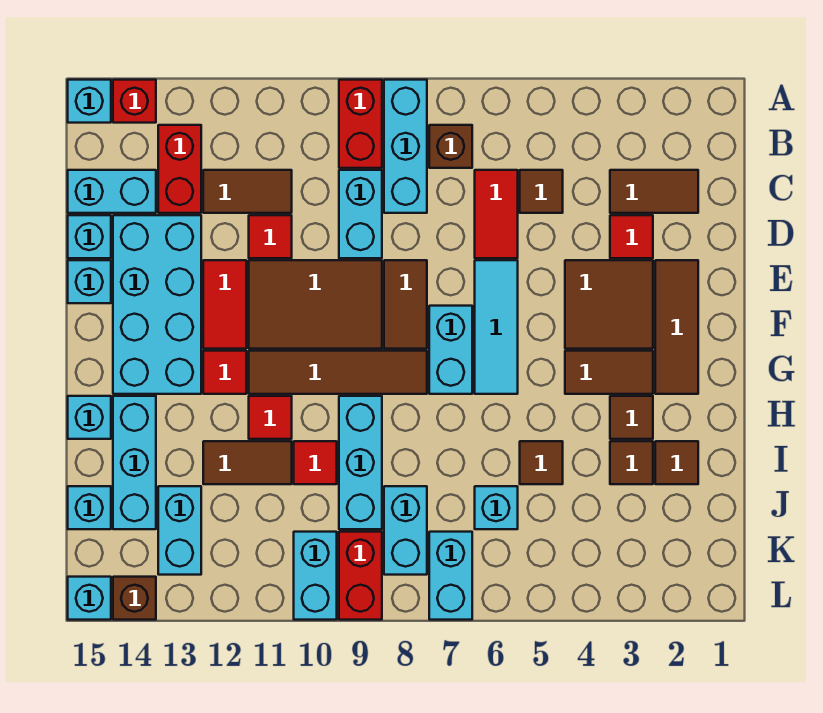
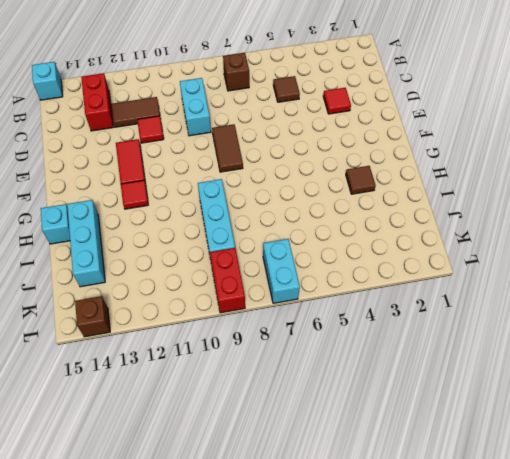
none -> cyan 1x3 brick [384,80,427,213]
none -> red 1x2 brick [339,80,382,168]
none -> red 1x1 brick [113,80,156,123]
none -> brown 1x2 tile [610,170,698,213]

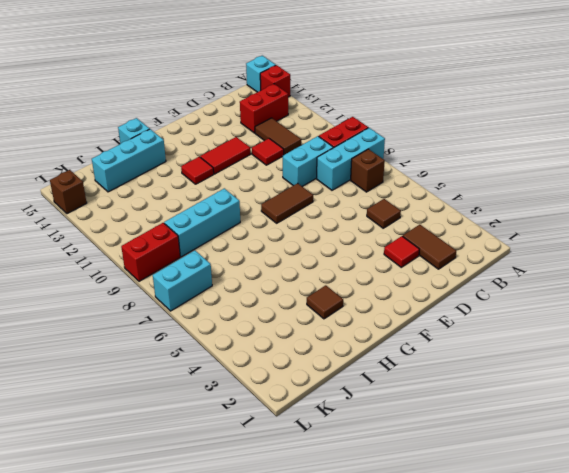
none -> red 1x2 tile [475,170,518,258]
none -> cyan 1x2 brick [68,170,156,213]
none -> cyan 2x4 brick [113,215,201,394]
none -> cyan 1x1 brick [68,215,111,258]

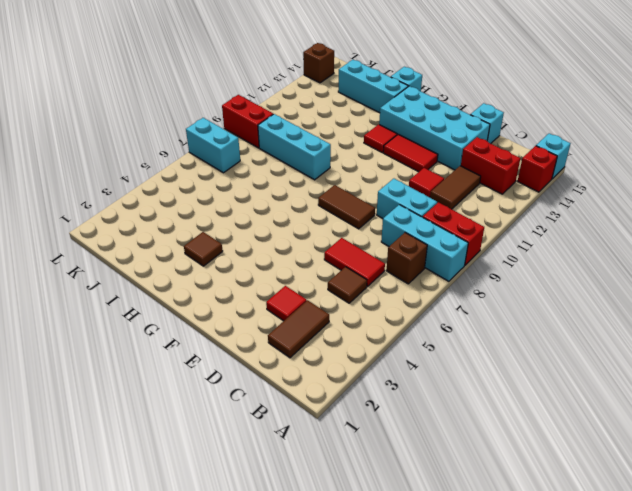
none -> cyan 1x2 brick [68,170,156,213]
none -> brown 1x3 tile [655,260,698,394]
none -> brown 2x2 tile [565,260,653,349]
none -> cyan 1x3 tile [475,260,518,394]

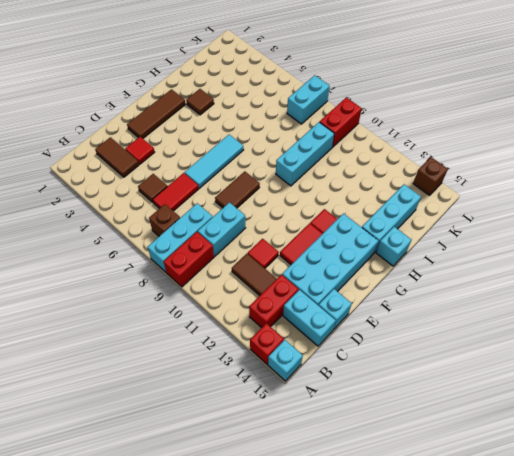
none -> brown 2x2 tile [565,260,653,349]
none -> brown 2x3 tile [249,260,382,349]
none -> cyan 1x1 brick [68,260,111,303]
none -> cyan 1x2 brick [429,306,472,394]

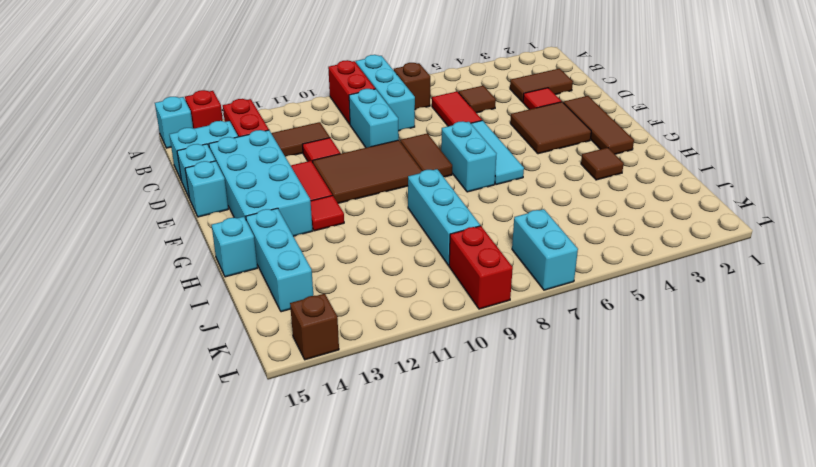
none -> brown 1x2 tile [565,351,653,394]
none -> brown 1x4 tile [249,351,427,394]
none -> red 1x1 tile [249,396,292,439]
none -> brown 1x1 tile [655,441,698,484]

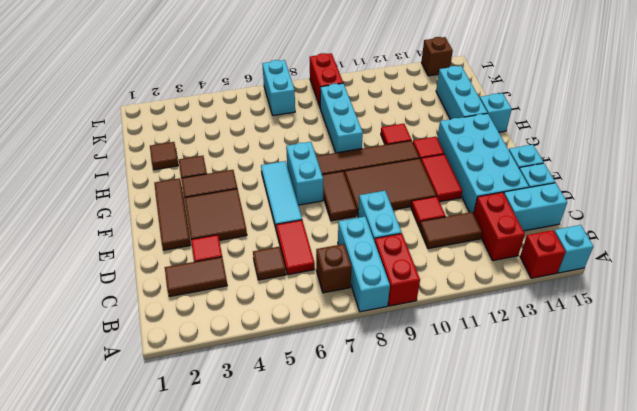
none -> brown 1x1 tile [610,441,653,484]
none -> brown 1x1 tile [520,441,563,484]
none -> red 1x1 tile [294,441,337,484]
none -> brown 1x2 tile [203,441,292,484]

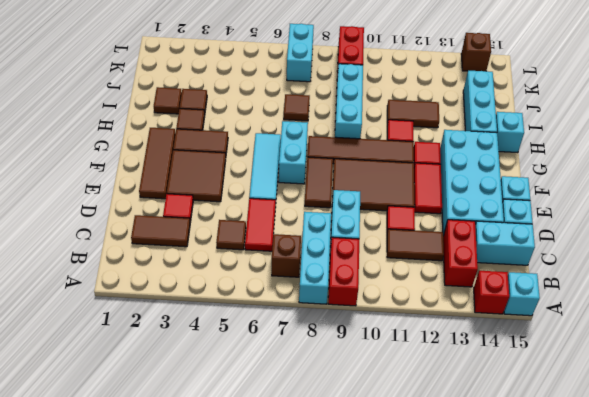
brown 1x1 tile [284,94,310,121] -> brown 1x1 tile moved to [520,441,563,484]
none -> red 1x1 tile [294,441,337,484]
none -> cyan 1x1 brick [475,486,518,529]
none -> cyan 1x2 brick [384,486,427,575]
none -> cyan 1x2 brick [158,486,201,575]

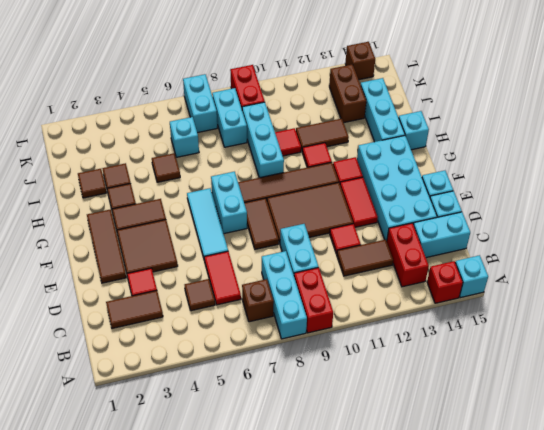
brown 1x2 brick [329,64,366,122] -> cyan 1x2 brick [158,486,201,575]
none -> cyan 1x1 brick [68,486,111,529]
none -> cyan 1x2 brick [294,532,337,620]
none -> cyan 1x1 brick [68,577,111,620]

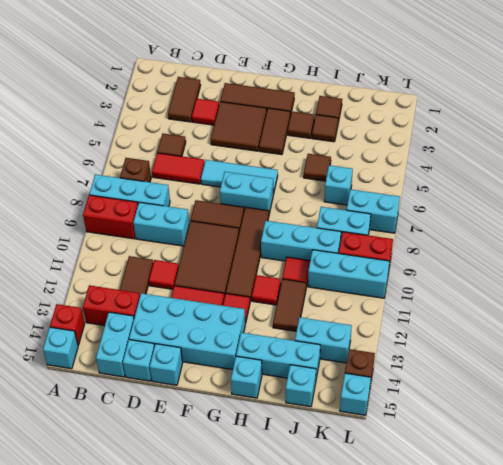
cyan 1x3 brick [308,250,390,298] -> cyan 1x2 brick [294,532,337,620]

